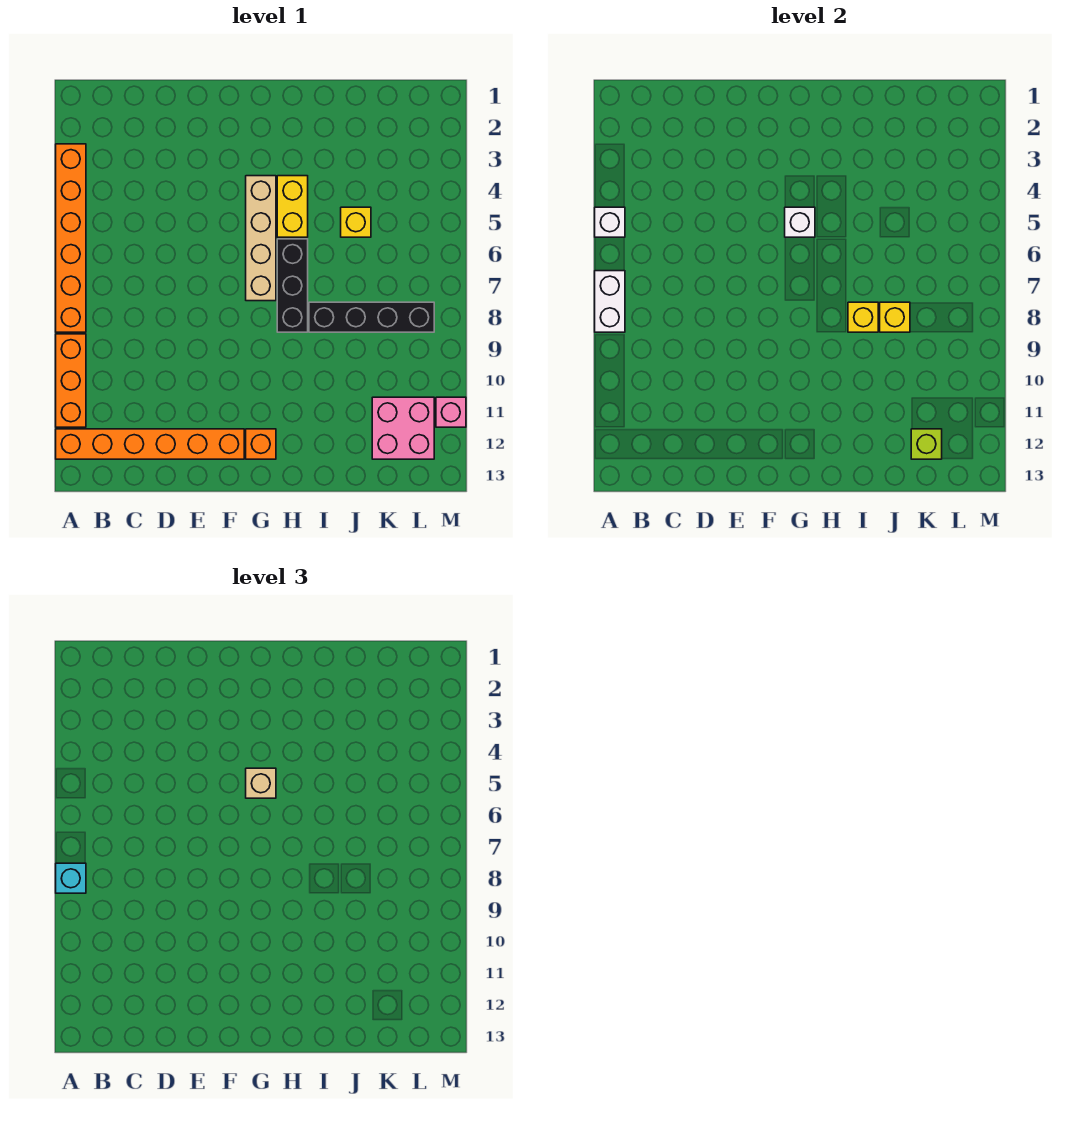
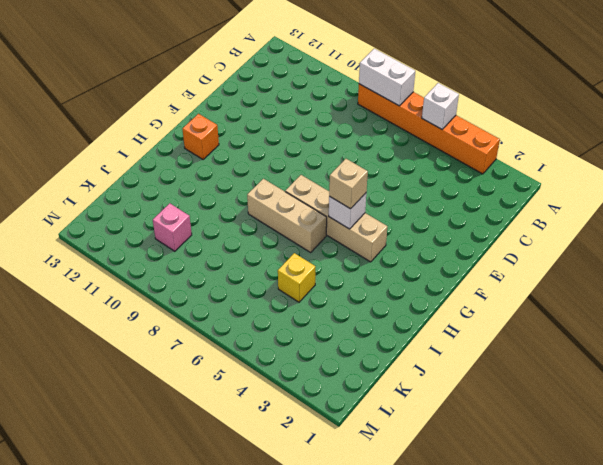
tan 1x3 brick [247,179,327,252] -> black 1x3 brick [277,239,308,332]
pink 1x1 brick [153,203,192,251] -> pink 1x1 brick moved to [436,397,466,427]
none -> orange 1x3 brick [56,334,86,427]
none -> orange 1x6 brick [56,429,244,459]
none -> yellow 1x2 brick [277,176,308,237]

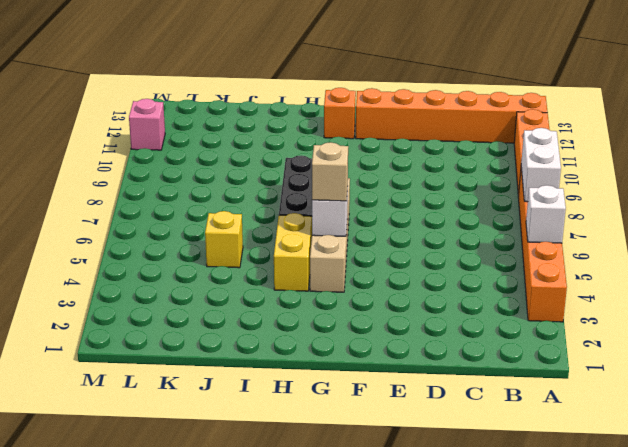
none -> black 1x4 brick [309,302,434,332]
none -> pink 2x2 brick [372,397,434,459]
none -> yellow 1x1 brick [848,302,878,332]

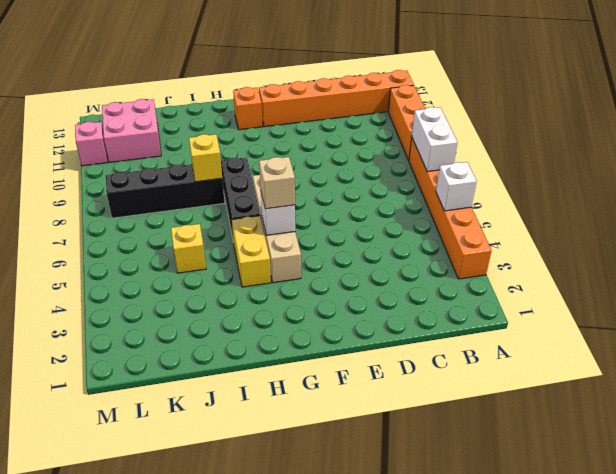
none -> yellow 1x1 brick [880,302,910,332]
none -> lime 1x1 brick [911,429,942,459]
none -> cyan 1x1 brick [56,863,86,893]

